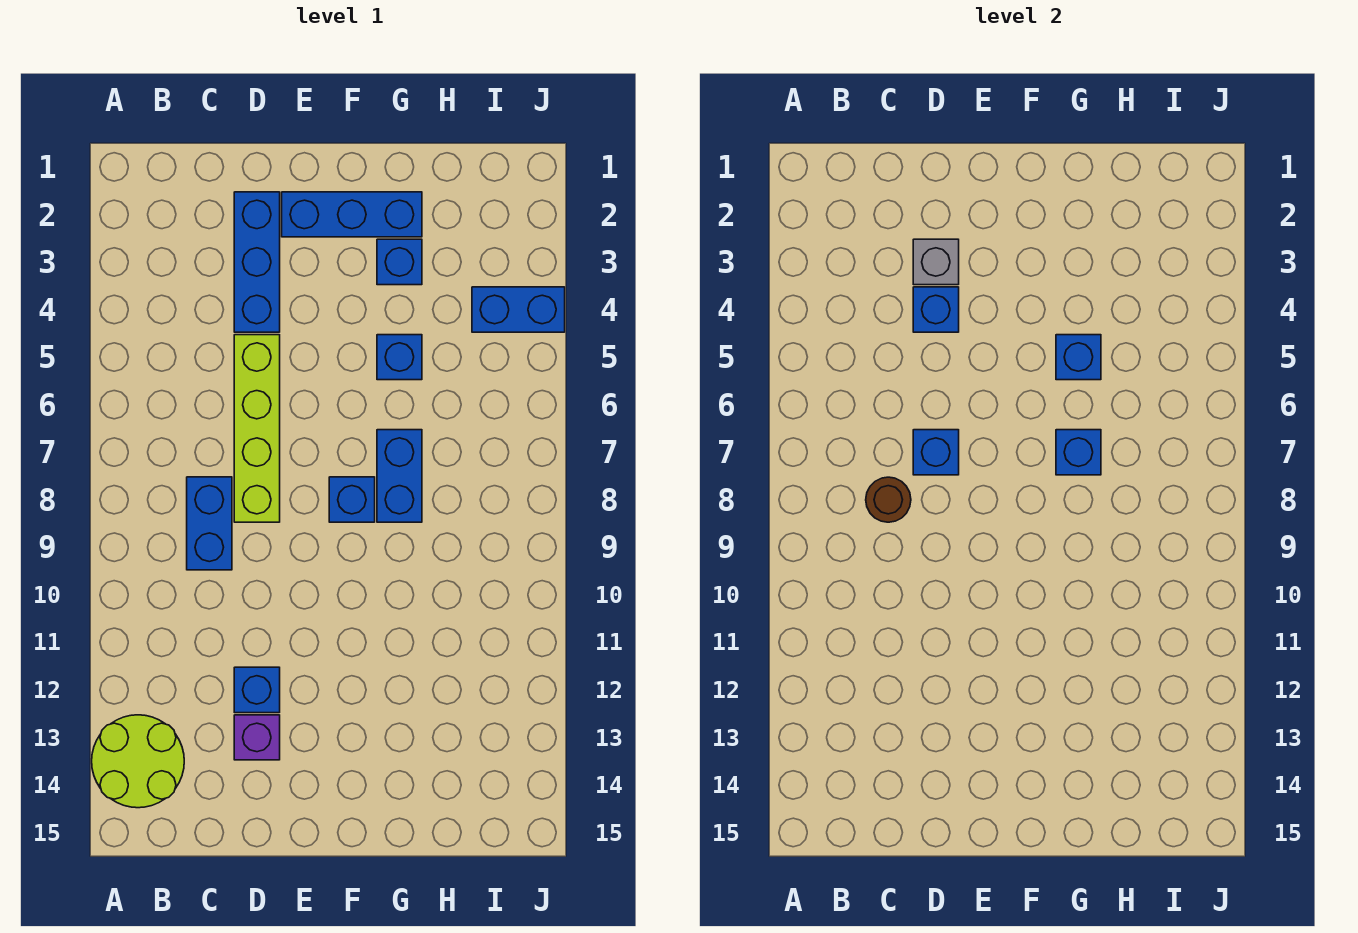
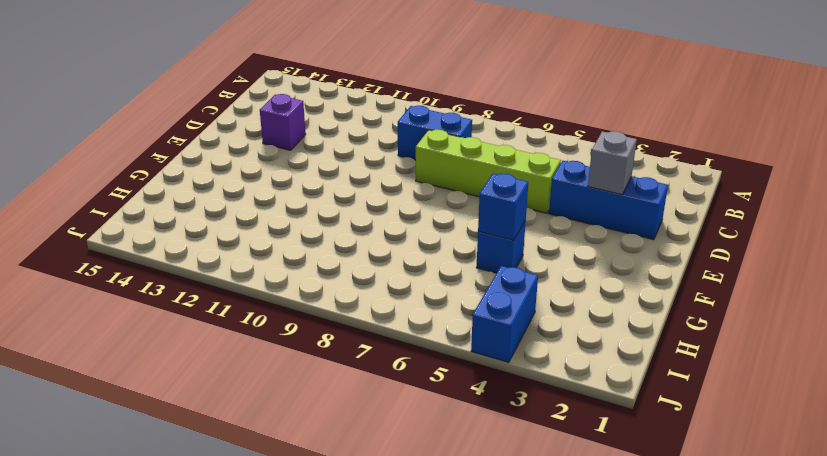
none -> lime 2x2 round brick [92,715,184,808]
none -> blue 1x1 brick [234,667,280,713]
none -> blue 1x3 brick [282,192,422,237]

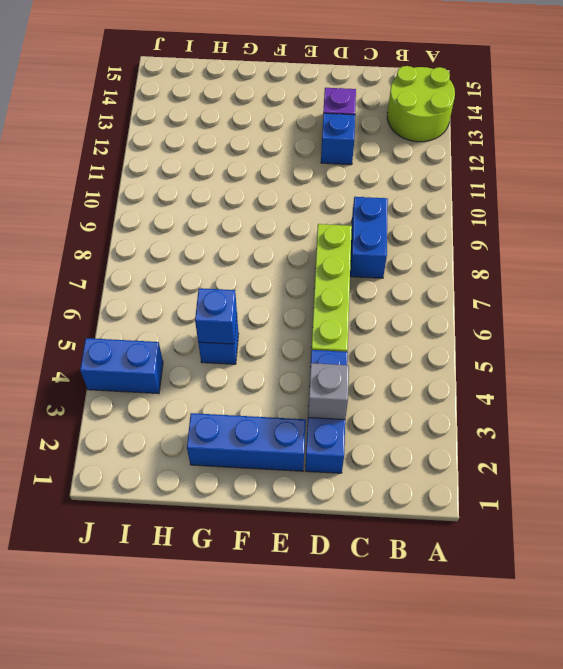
none -> blue 1x1 brick [329,477,375,522]
none -> blue 1x1 brick [377,239,422,285]
none -> blue 1x2 brick [377,430,422,522]

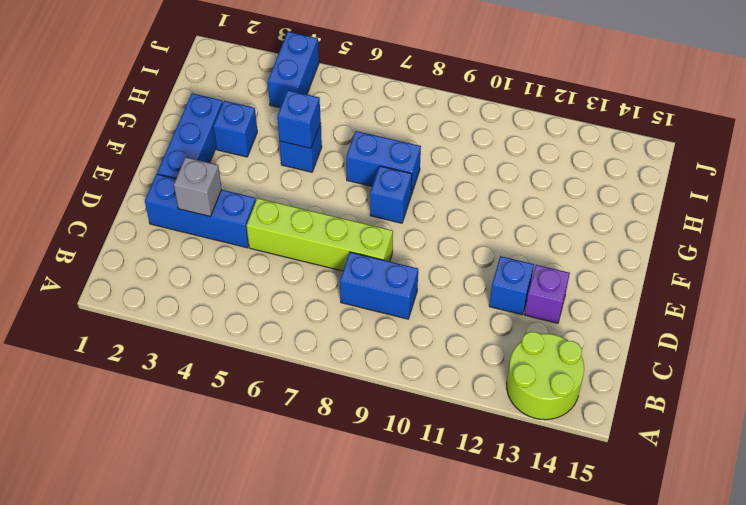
none -> brown 1x1 round brick [866,477,911,522]
none -> blue 1x1 brick [913,287,959,332]
none -> blue 1x1 brick [913,430,959,475]

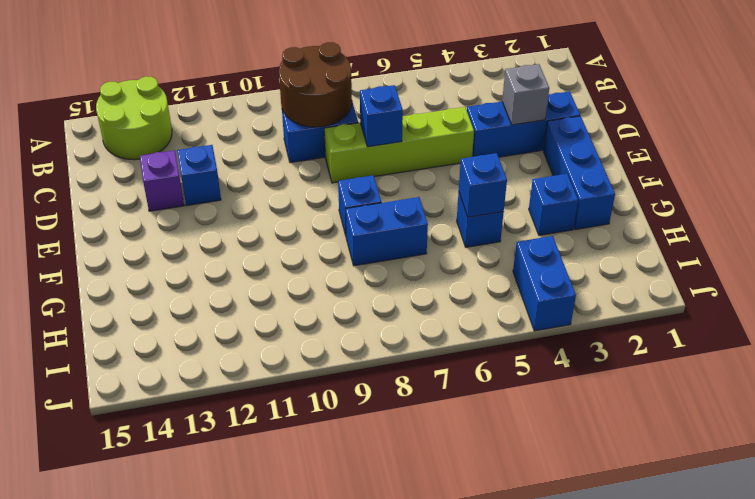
brown 2x2 round brick [279,42,352,127] -> brown 1x1 round brick [866,477,911,522]
none -> blue 1x1 brick [913,287,959,332]
none -> blue 1x1 brick [1056,430,1101,475]

